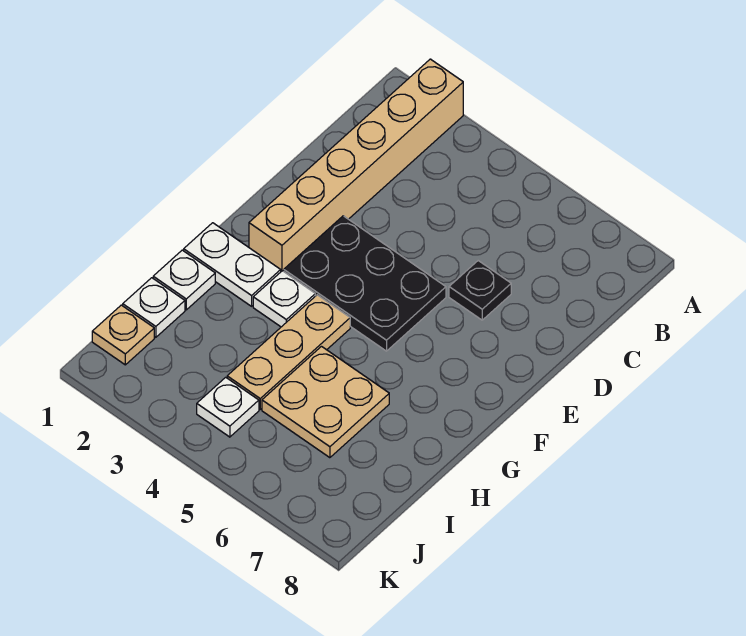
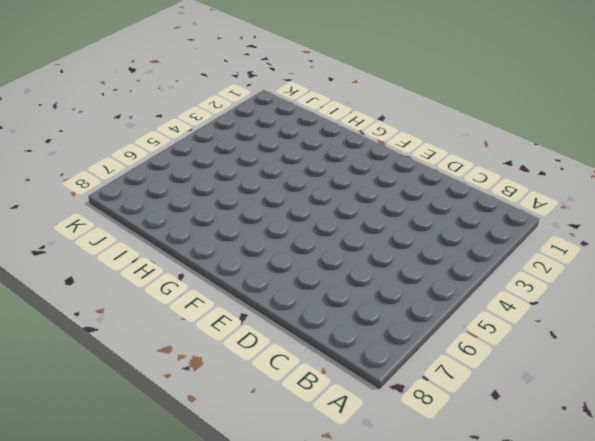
none -> tan 1x6 brick [249,59,463,271]
none -> black 1x1 plate [449,261,511,320]

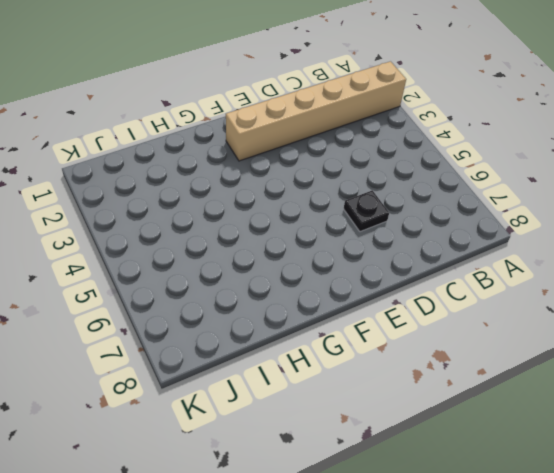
none -> black 2x3 plate [284,216,446,351]
none -> white 1x2 plate [184,223,281,306]

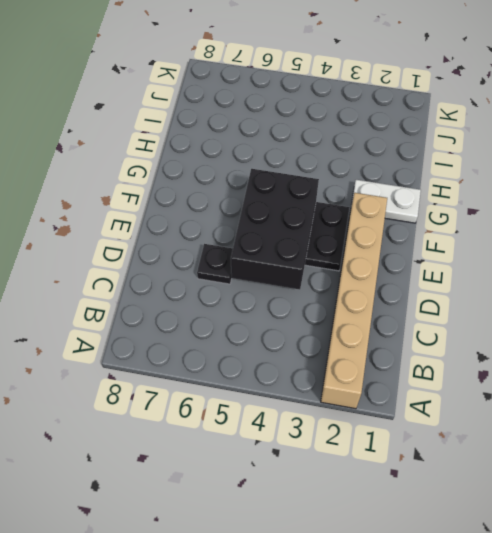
black 2x3 brick [231,169,319,290] -> none
none -> white 1x1 plate [253,271,315,327]
none -> tan 1x3 plate [227,295,350,409]

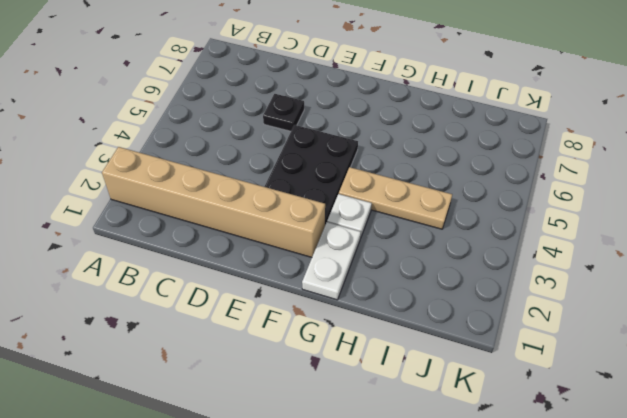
none -> white 1x1 plate [153,250,215,310]
none -> tan 2x2 plate [262,347,389,458]

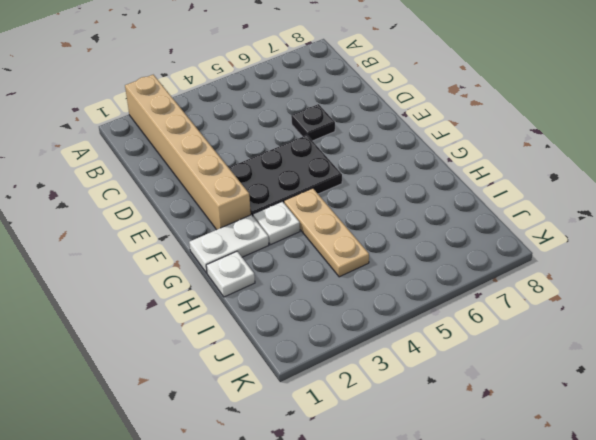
none -> tan 2x2 plate [262,347,389,458]
none -> white 1x1 plate [123,278,185,337]

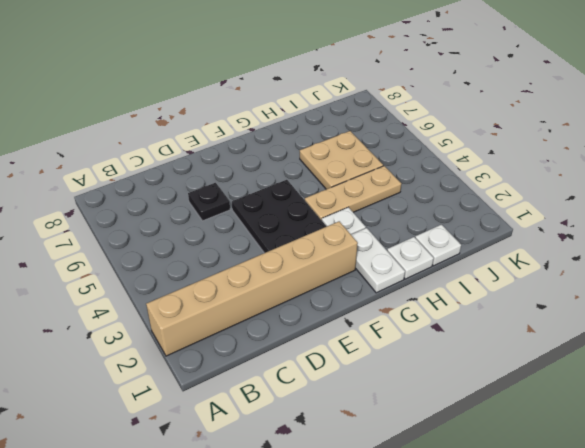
none -> tan 1x1 plate [92,305,154,365]
none -> white 1x1 plate [197,377,259,437]

